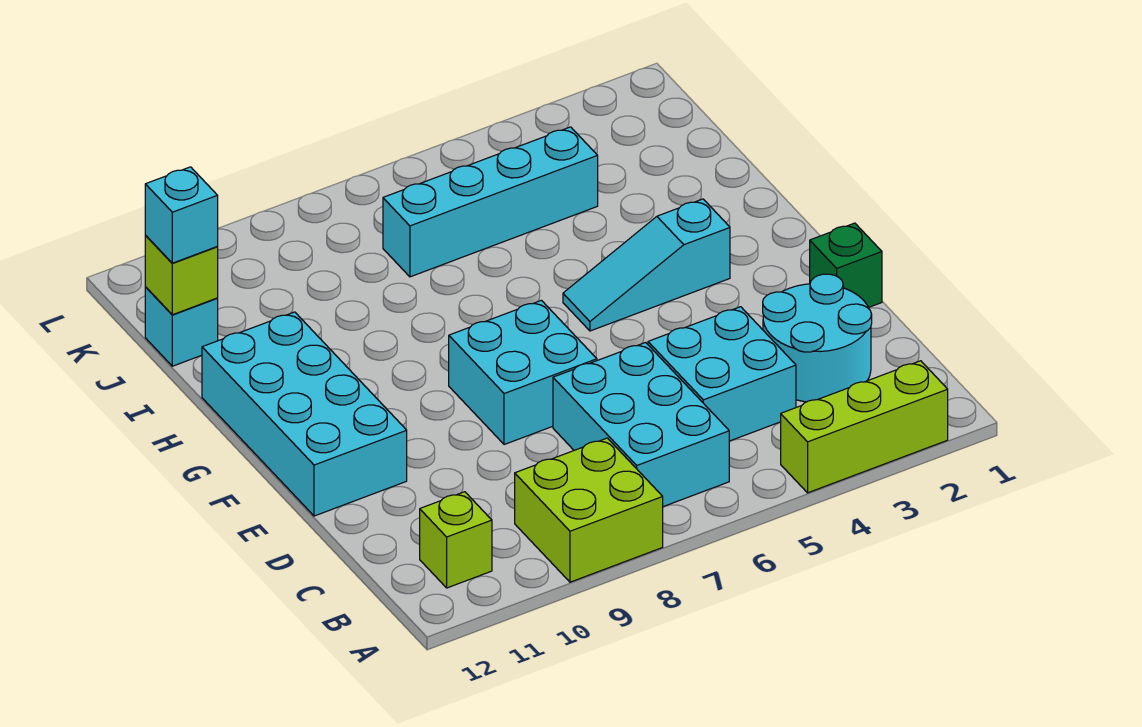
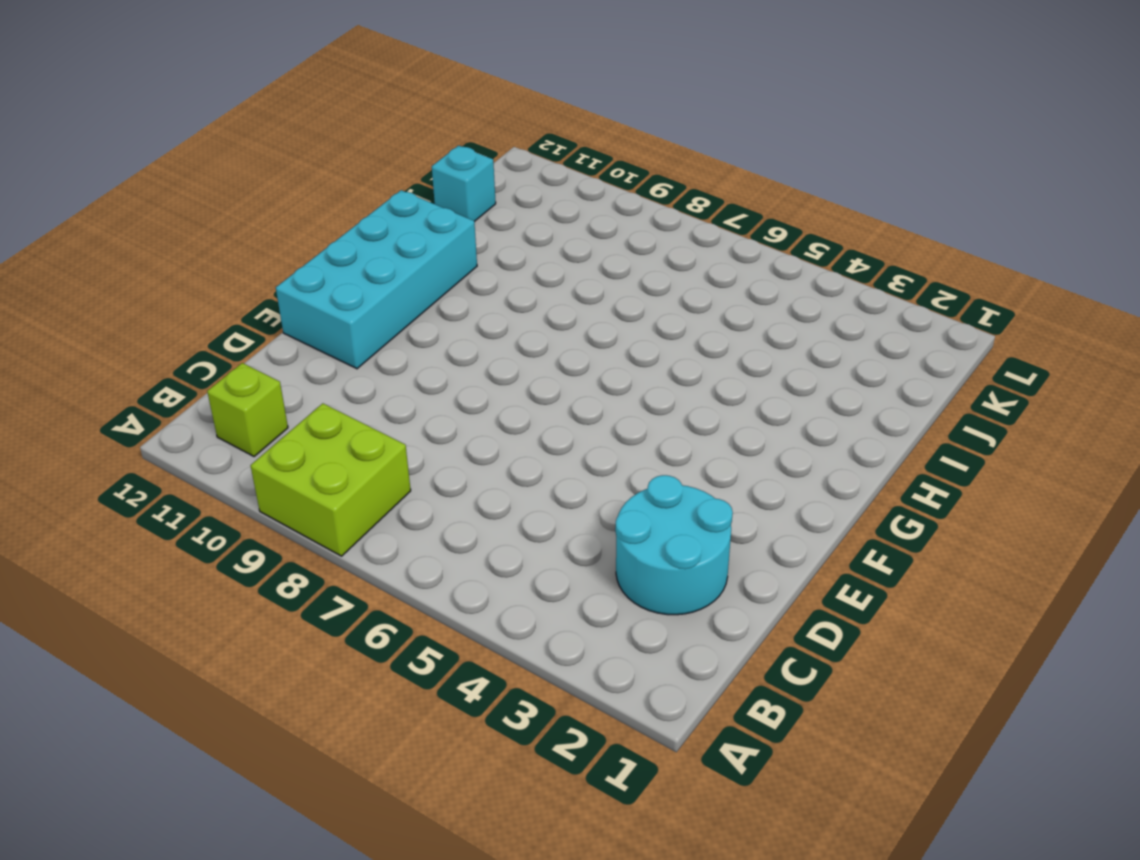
none -> lime 1x3 brick [781,361,948,493]
none -> cyan 2x3 brick [553,342,729,507]
none -> cyan 2x2 brick [648,307,796,441]

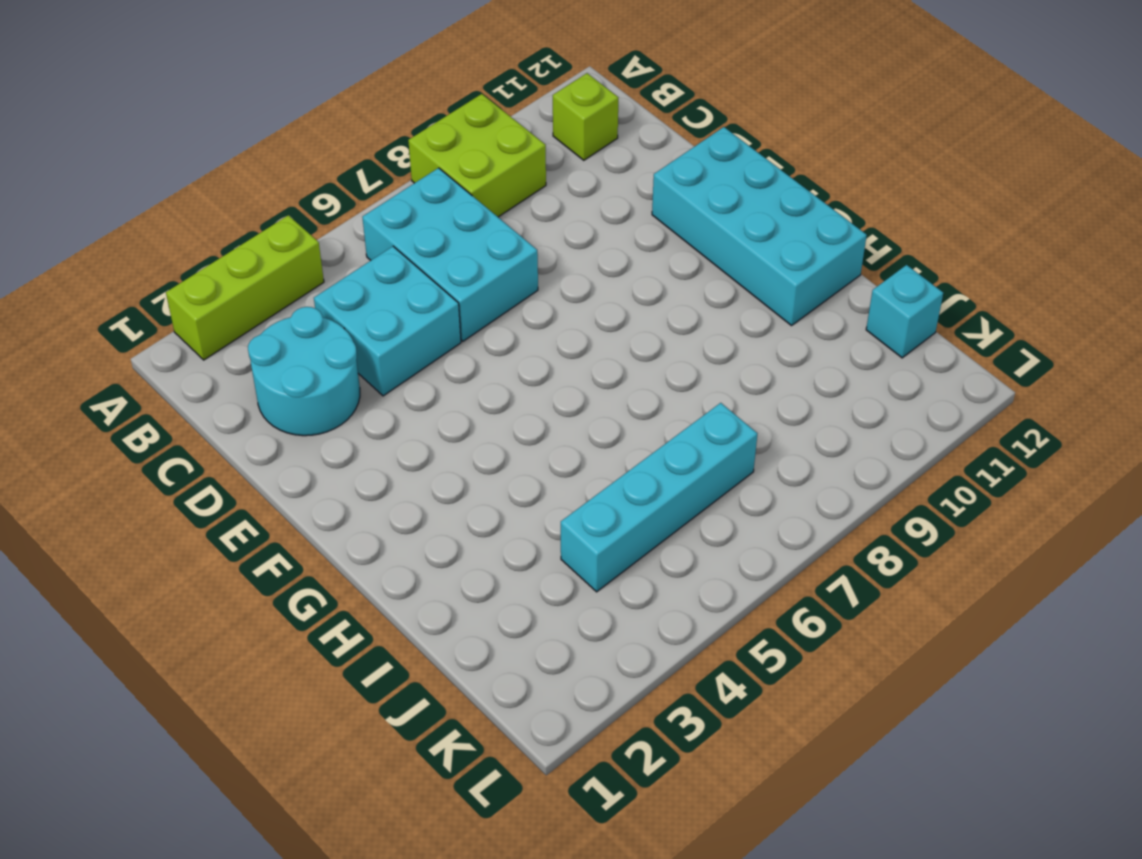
none -> green 1x1 brick [810,223,882,307]
none -> cyan 2x2 brick [449,300,597,445]
none -> cyan 1x3 slope [563,199,730,331]

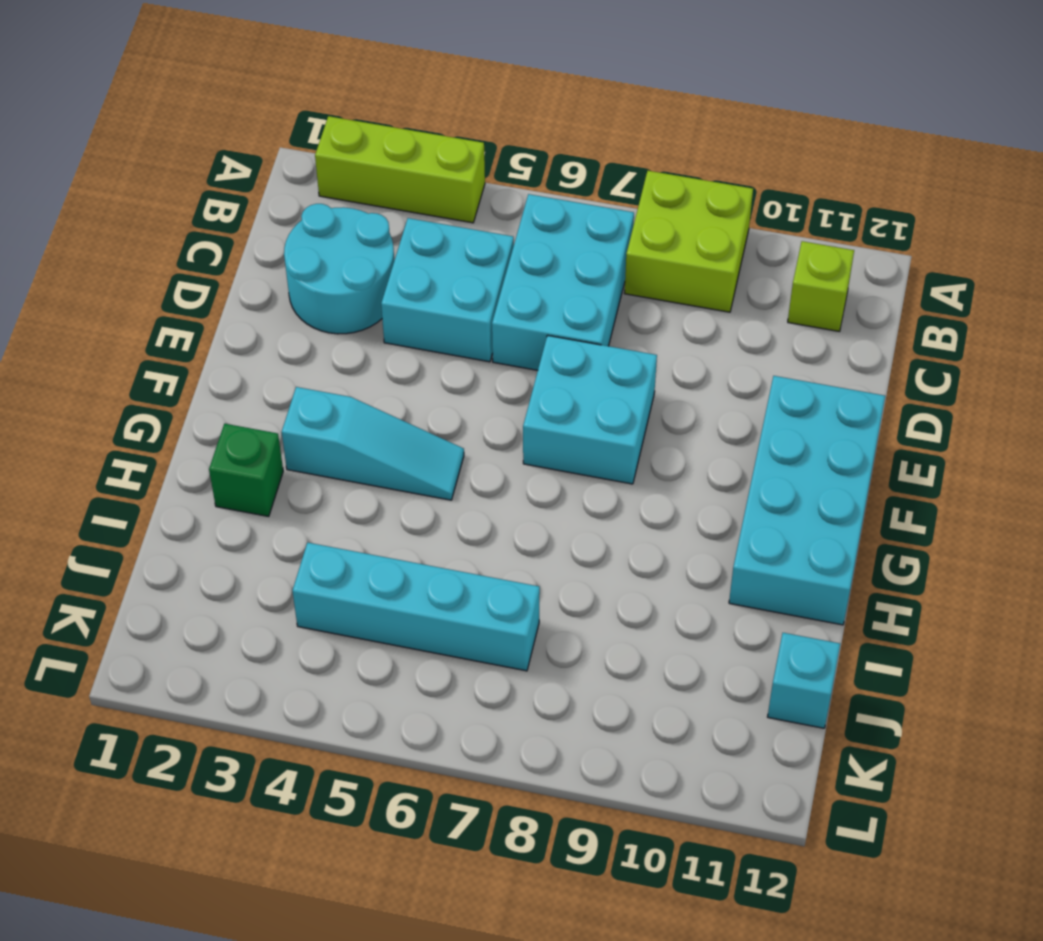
green 1x1 brick [209,424,283,517] -> green 1x1 brick moved to [810,223,882,307]
none -> lime 1x1 brick [145,236,218,315]
none -> cyan 1x1 brick [145,167,218,263]

